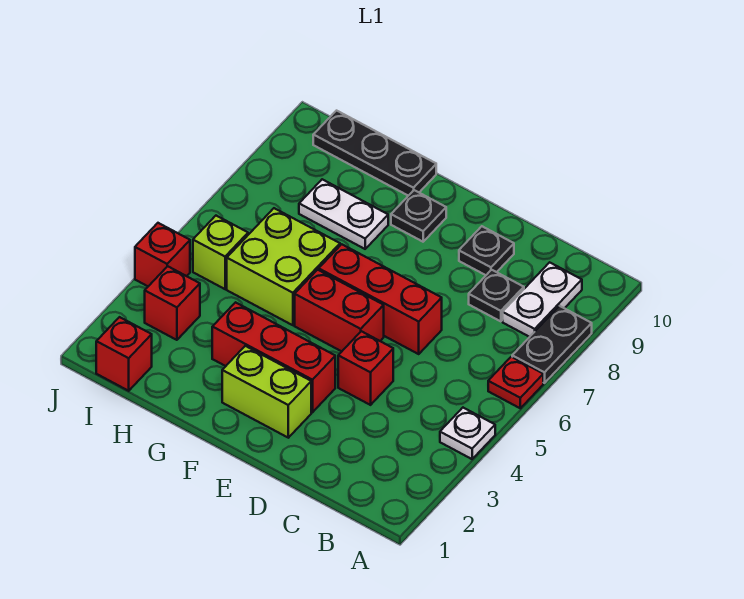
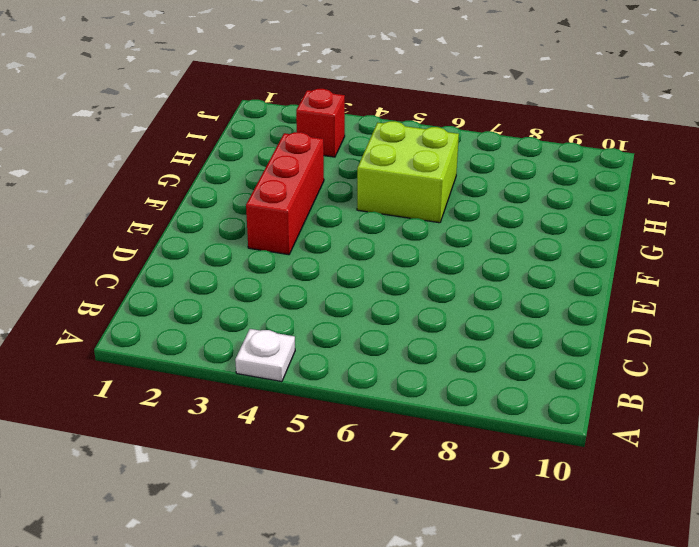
none -> red 1x1 plate [488,357,543,408]
none -> black 1x2 plate [512,306,592,383]
none -> white 1x2 plate [503,262,582,337]

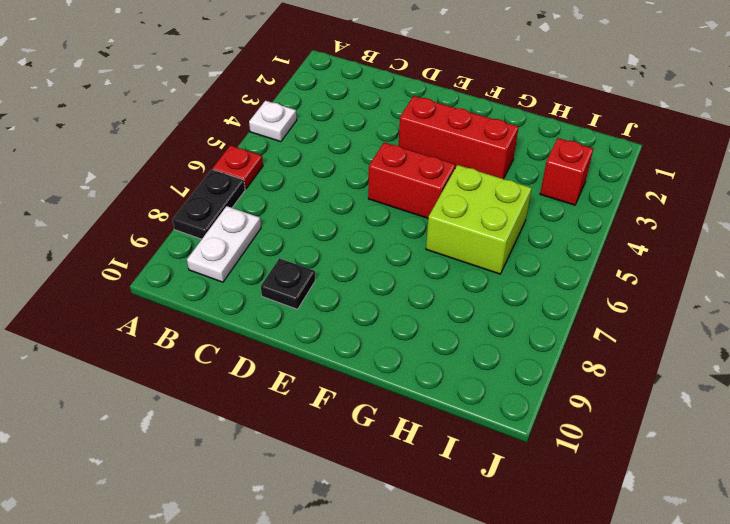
none -> black 1x1 plate [469,270,524,321]
none -> red 1x1 brick [338,331,393,405]
none -> red 1x3 brick [319,244,442,354]

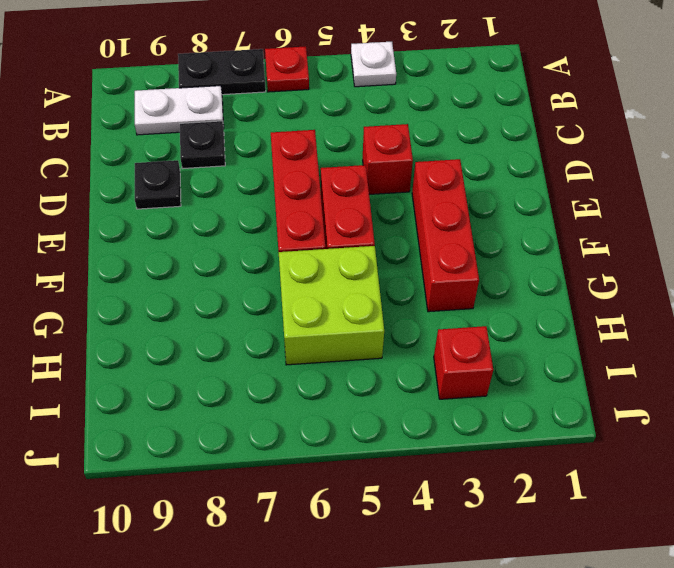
none -> lime 1x2 brick [222,346,311,438]
none -> black 1x1 plate [391,190,446,242]
none -> white 1x2 plate [299,179,388,249]

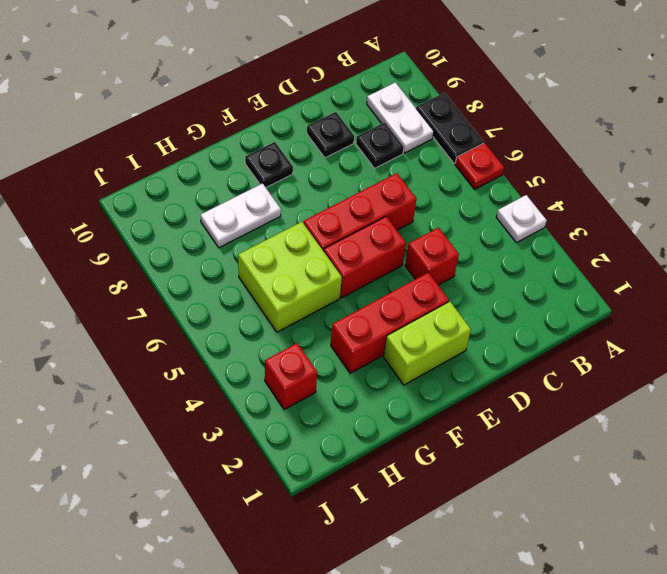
none -> black 1x3 plate [313,111,436,196]
none -> red 1x1 brick [96,317,152,391]
none -> lime 1x1 brick [193,216,248,289]

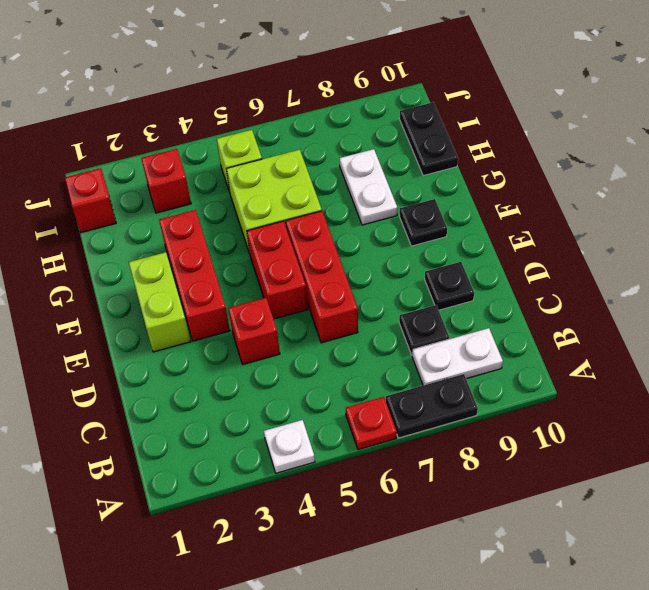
black 1x2 plate [400,102,458,176] -> black 1x3 plate [313,111,436,196]
none -> red 1x1 brick [135,223,190,286]

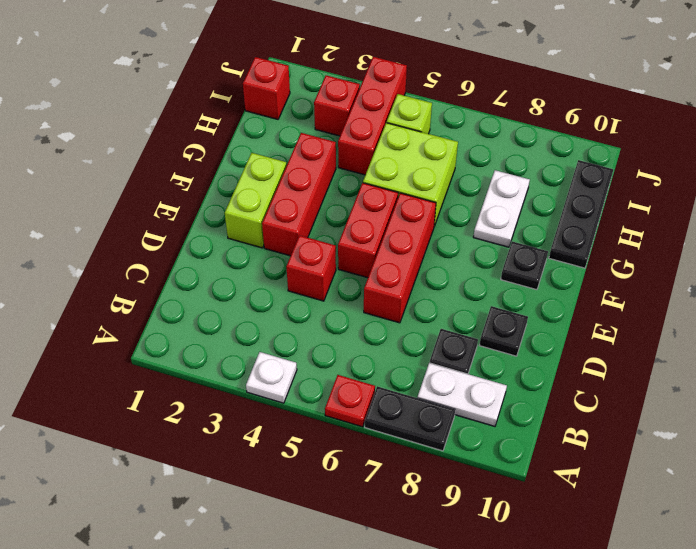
red 1x3 brick [338,57,407,175] -> red 1x1 brick [135,223,190,286]

